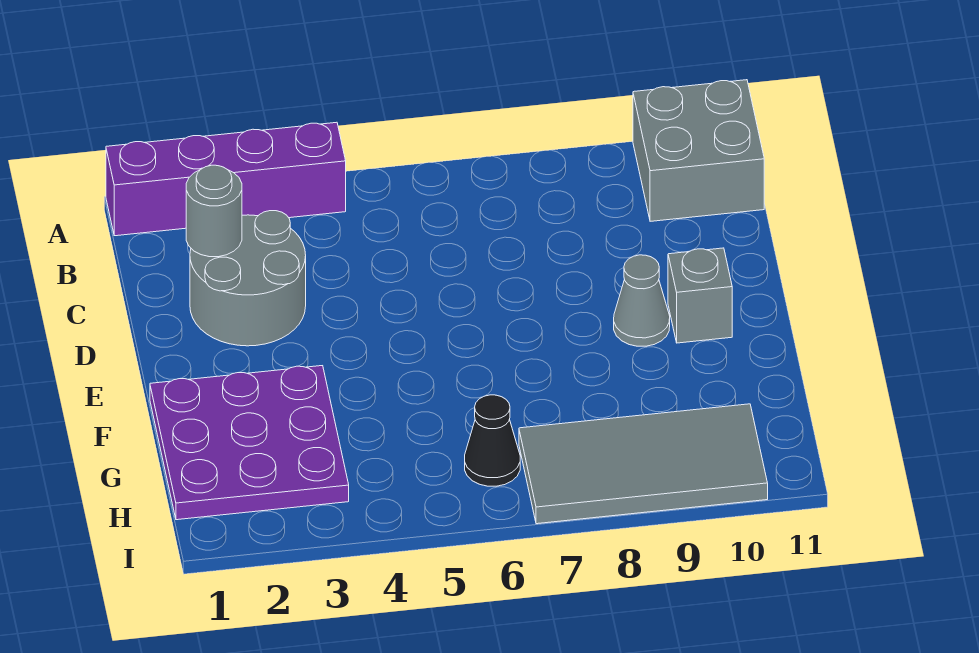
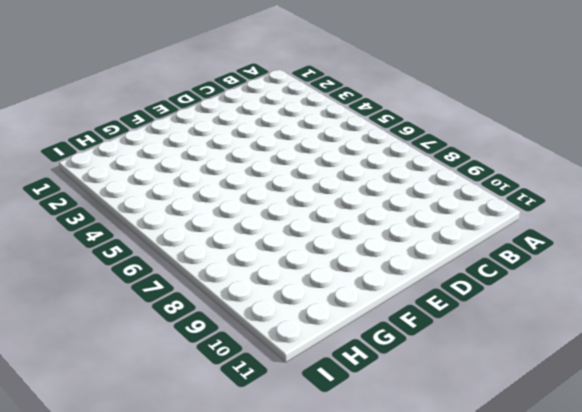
none -> purple 1x4 brick [106,122,346,236]
none -> grey 2x2 brick [633,80,764,221]

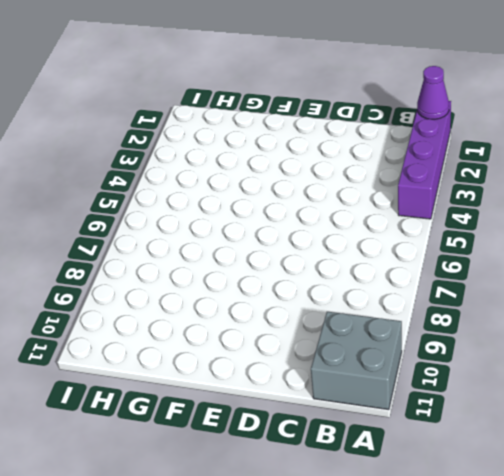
purple 1x1 cone [417,66,449,119] -> none
none -> grey 2x2 round brick [190,211,306,346]
none -> grey 1x1 cone [614,255,670,346]

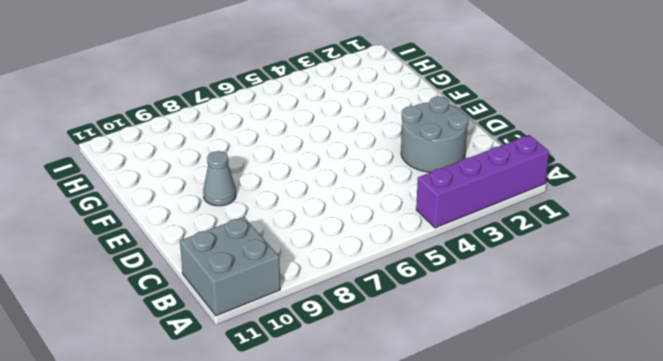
none -> grey 1x1 brick [668,248,732,343]
none -> purple 3x3 plate [150,366,349,520]

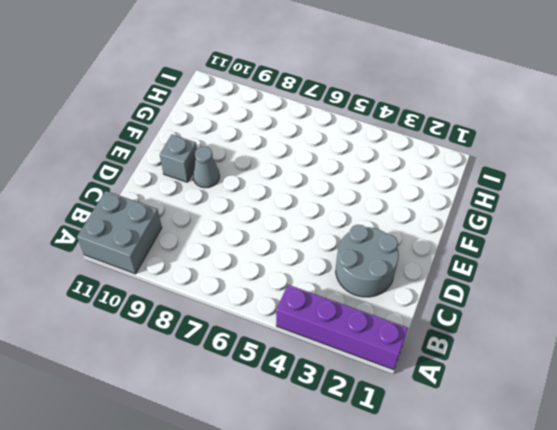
none -> purple 3x3 plate [150,366,349,520]
none -> black 1x1 cone [465,395,520,486]

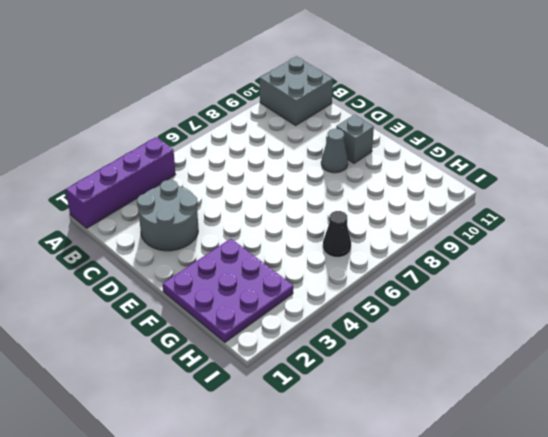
none -> grey 2x4 tile [519,404,768,524]
none -> grey 1x1 round brick [186,165,242,257]

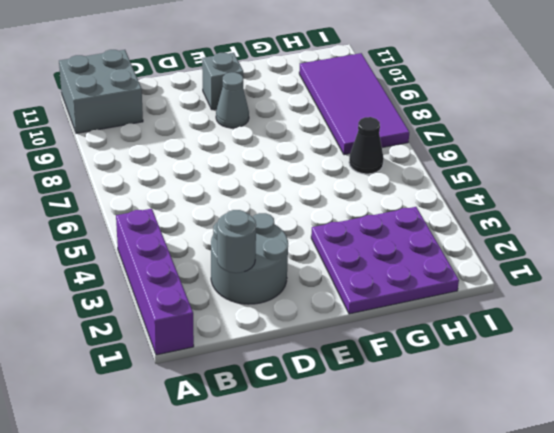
purple 2x4 tile [299,53,409,155] -> grey 2x4 tile [519,404,768,524]

